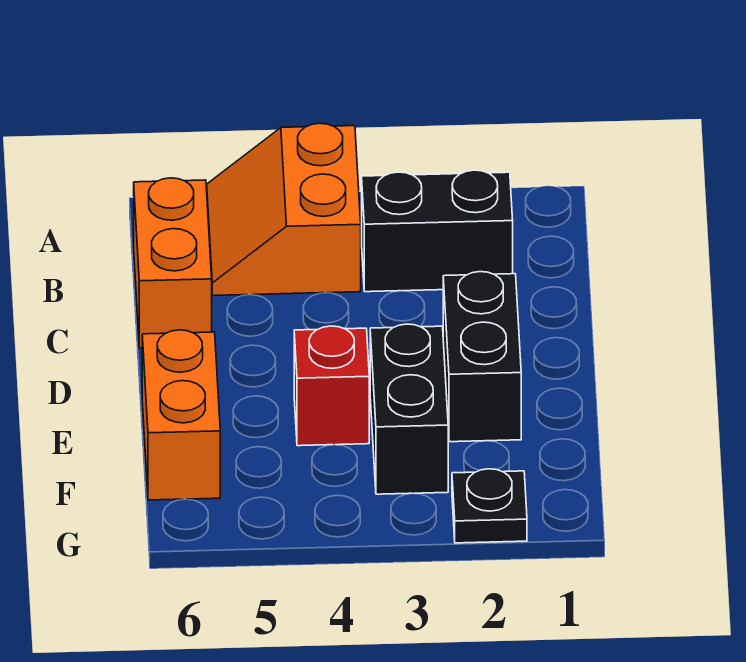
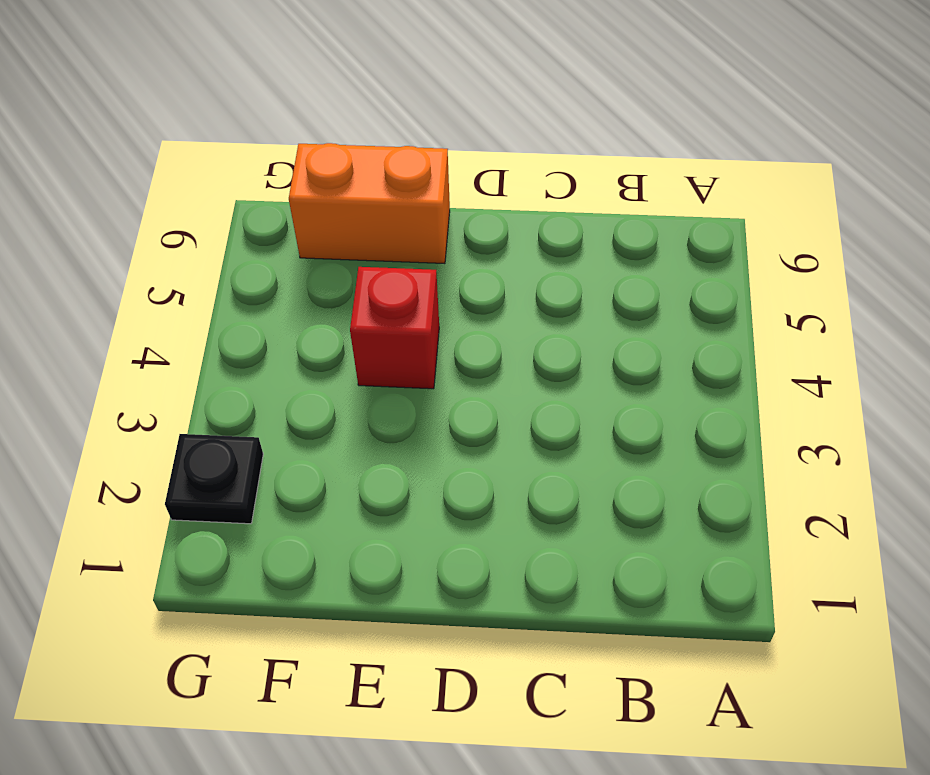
none -> orange 2x2 slope [207,123,361,296]
none -> black 1x2 brick [362,170,513,292]

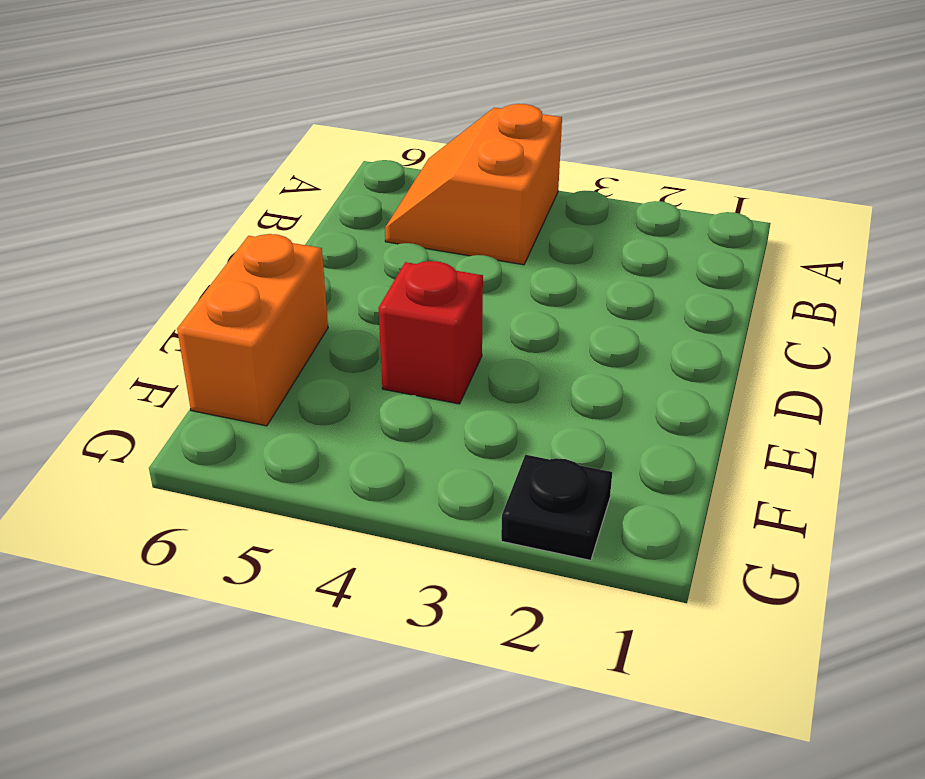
none -> black 1x2 brick [362,170,513,292]
none -> orange 1x2 brick [134,178,212,348]

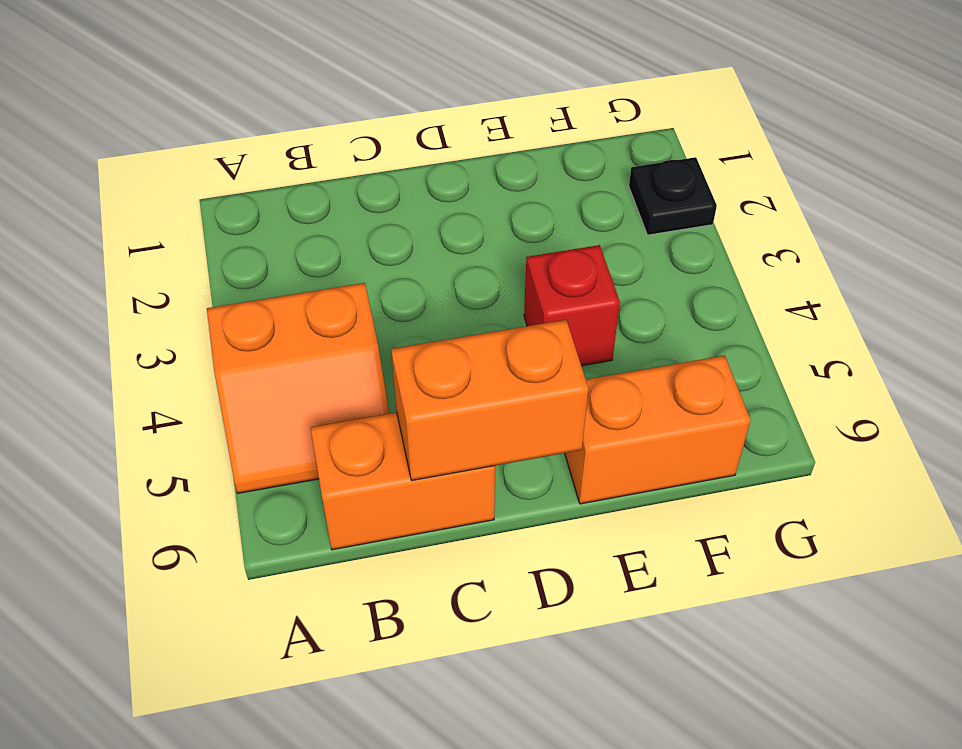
orange 1x2 brick [391,320,588,480] -> none
none -> black 1x2 brick [362,170,513,292]
none -> black 1x2 brick [443,272,521,442]

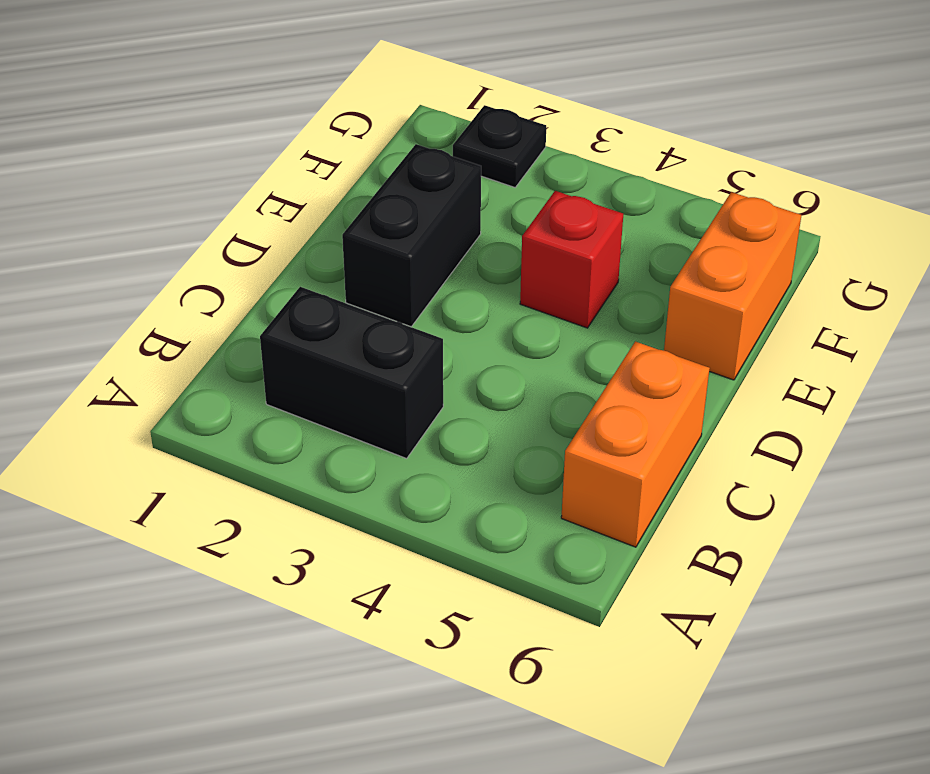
none -> orange 2x2 slope [207,123,361,296]
none -> black 1x2 brick [370,324,448,494]

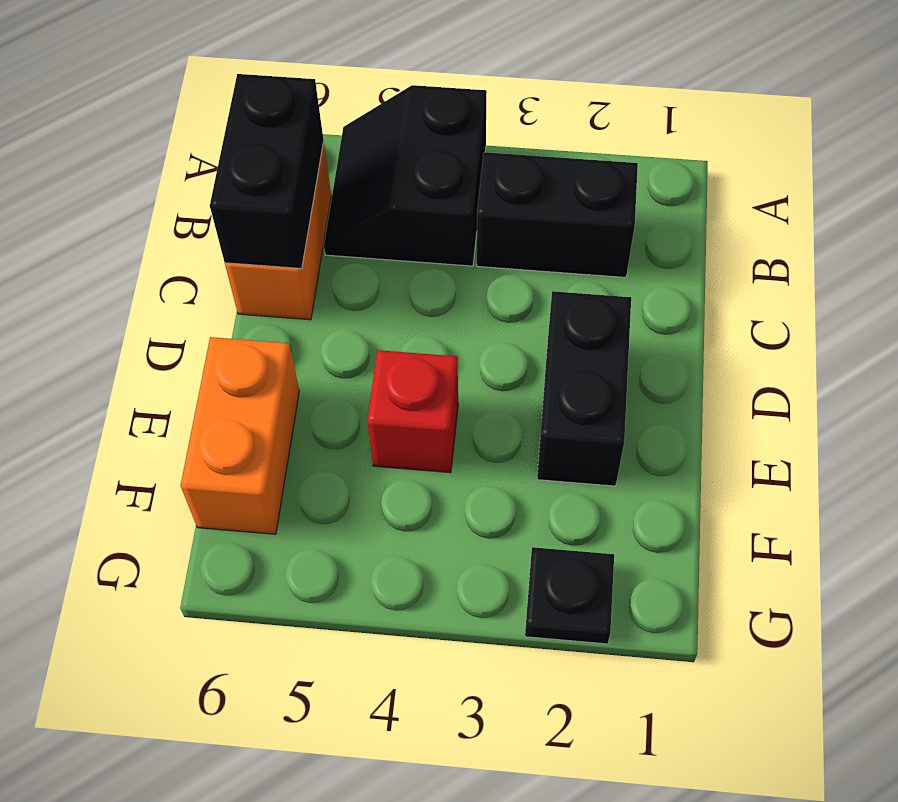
black 2x2 slope [324,85,487,266] -> orange 2x2 slope [207,123,361,296]
black 1x2 brick [210,74,324,269] -> black 1x2 brick moved to [370,324,448,494]

